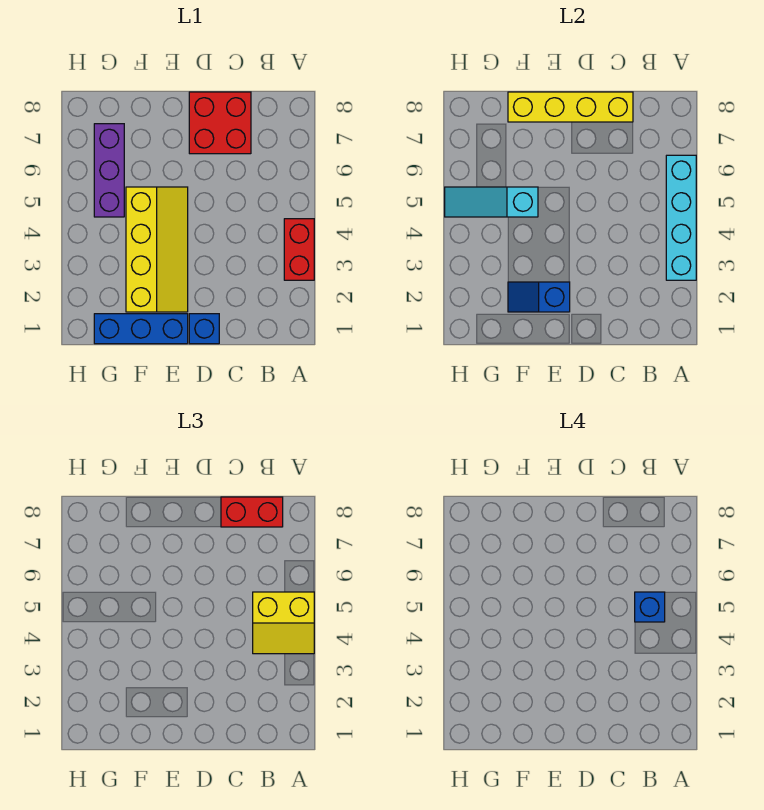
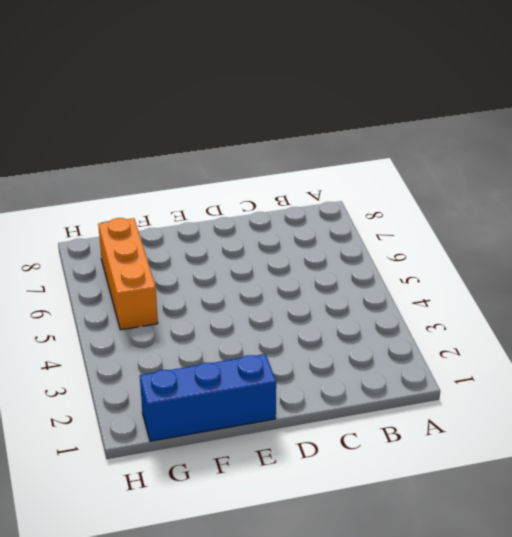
orange 1x3 brick [98,218,158,330] -> purple 1x3 brick [94,124,124,217]
none -> red 1x2 brick [284,219,314,280]
none -> red 2x2 brick [189,92,251,154]
none -> blue 1x1 brick [189,314,219,344]

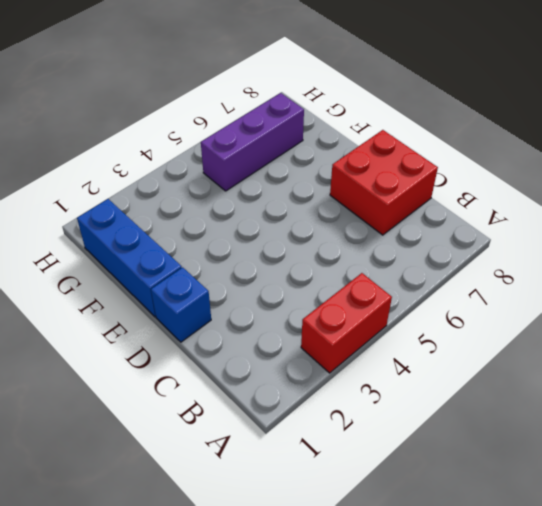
none -> yellow 2x4 slope [126,187,188,312]
none -> cyan 1x4 brick [666,155,696,280]
none -> yellow 1x4 brick [508,92,633,122]

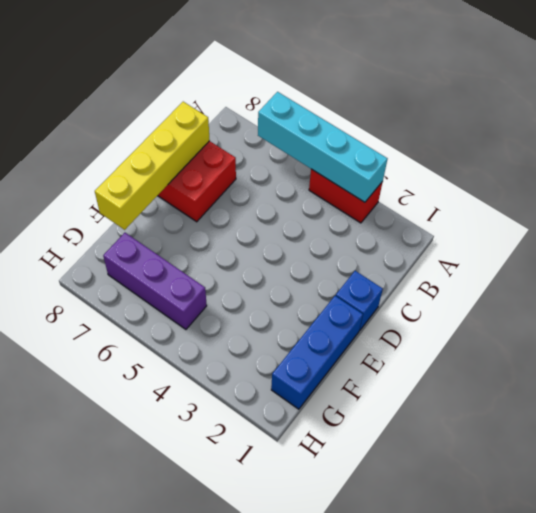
none -> yellow 2x4 slope [126,187,188,312]
none -> blue 1x2 slope [508,282,570,312]
none -> cyan 1x3 slope [445,187,538,217]

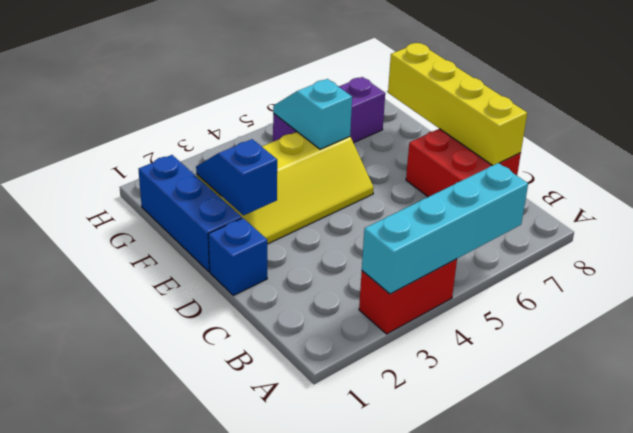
cyan 1x2 slope [273,79,352,149] -> cyan 1x3 slope [445,187,538,217]
none -> yellow 2x2 slope [253,592,314,654]
none -> red 1x2 brick [221,497,283,527]
none -> blue 1x1 brick [635,592,665,622]

